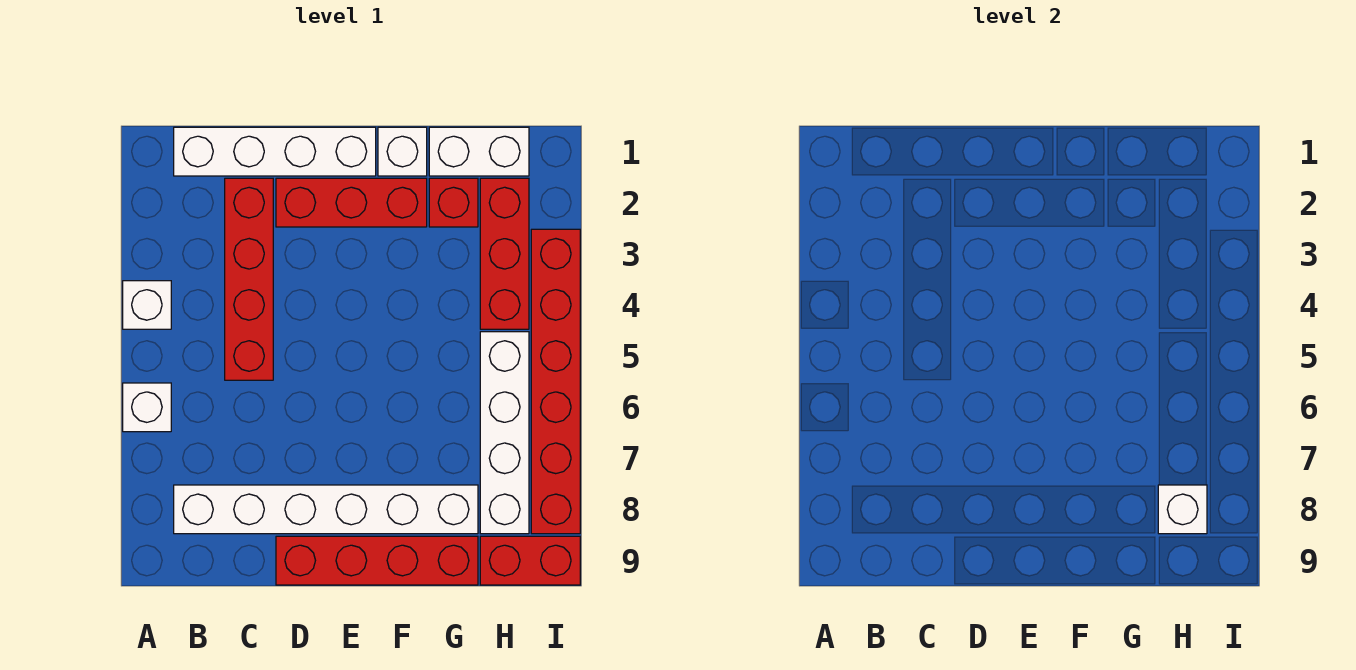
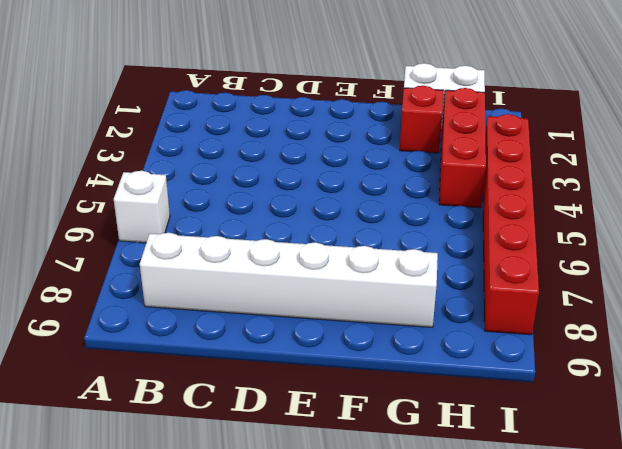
none -> white 1x1 brick [123,281,171,329]
none -> white 1x4 brick [174,127,376,176]
none -> red 1x4 brick [225,178,273,380]

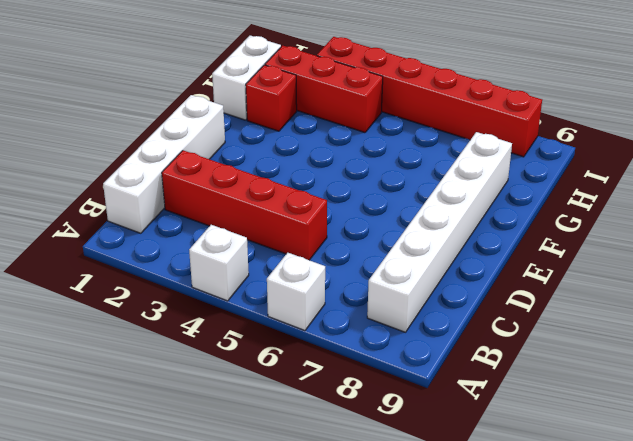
none -> red 1x3 brick [276,178,427,227]
none -> red 1x4 brick [276,536,478,585]
none -> white 1x1 brick [378,127,427,176]

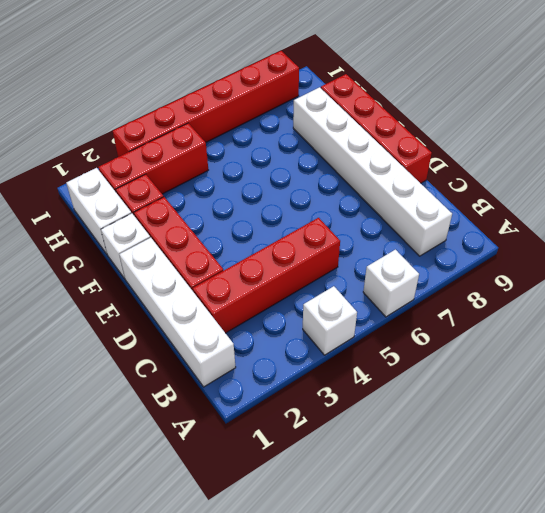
none -> white 1x4 brick [480,332,529,534]
none -> red 1x2 brick [480,536,580,585]
none -> white 1x1 brick [1158,485,1207,534]

